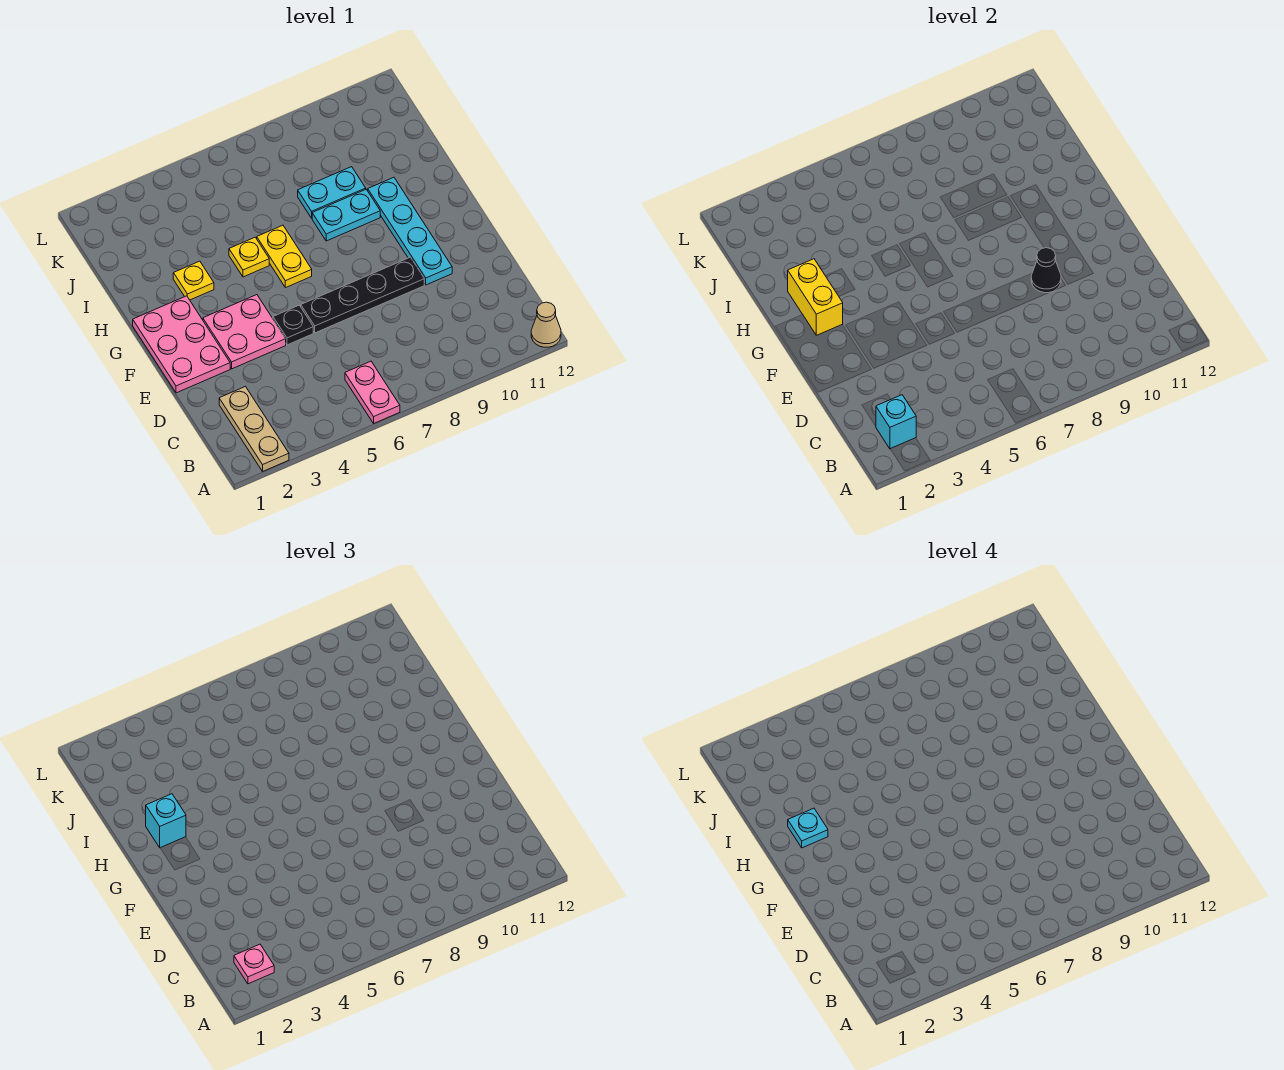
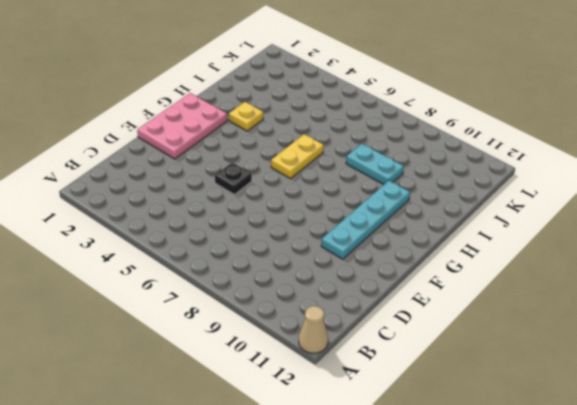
none -> tan 1x3 plate [219,387,289,471]
none -> pink 1x2 plate [345,361,400,423]
none -> pink 2x2 plate [203,295,286,369]

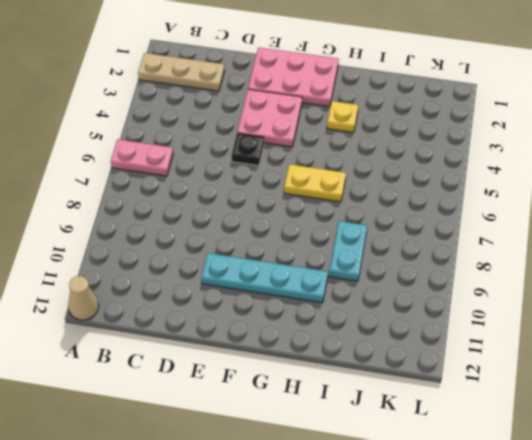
none -> black 1x4 plate [301,257,424,333]
none -> yellow 1x1 plate [229,237,269,277]
none -> cyan 1x2 plate [312,189,380,241]

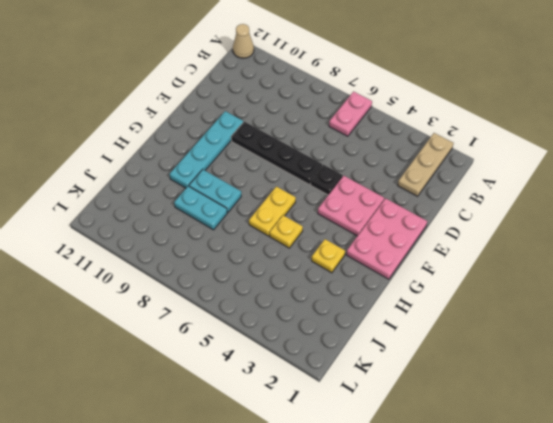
none -> cyan 1x1 brick [876,395,916,449]
none -> black 1x1 cone [1031,248,1061,293]
none -> yellow 1x2 brick [788,259,843,335]

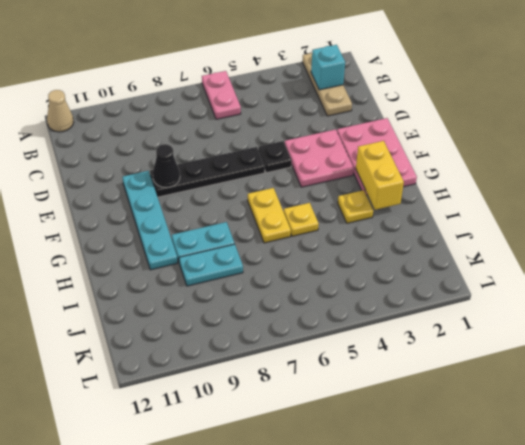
none -> pink 1x1 plate [234,944,274,984]
none -> cyan 1x1 brick [146,794,186,848]
none -> cyan 1x1 plate [788,808,828,848]

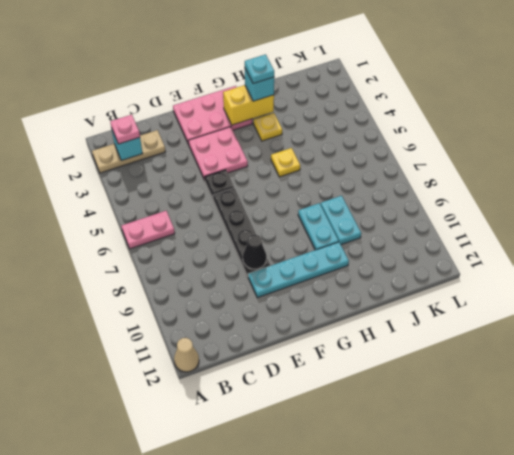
none -> yellow 1x2 plate [257,225,312,288]

